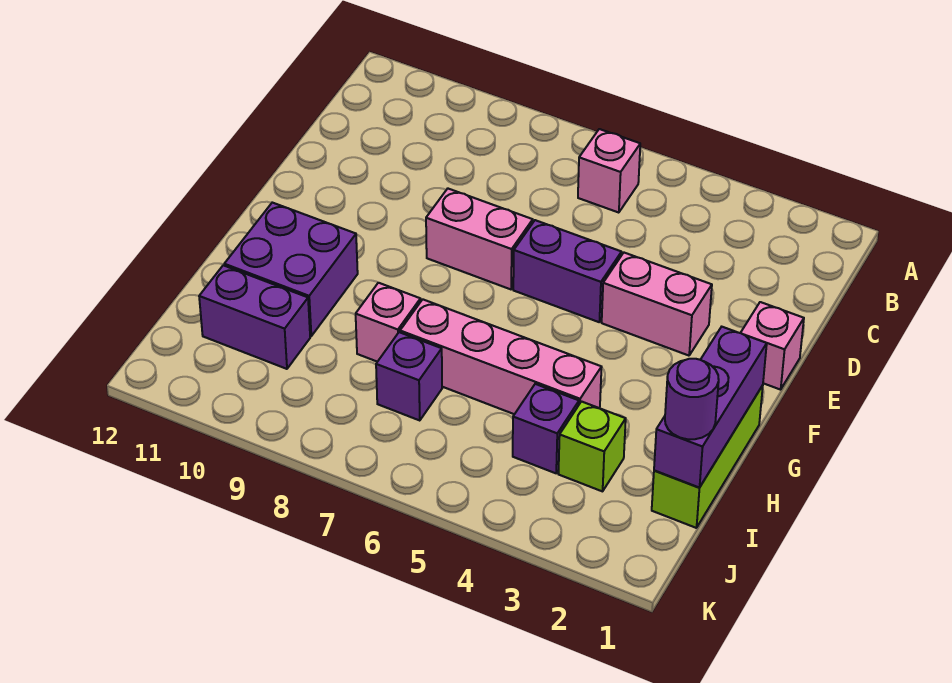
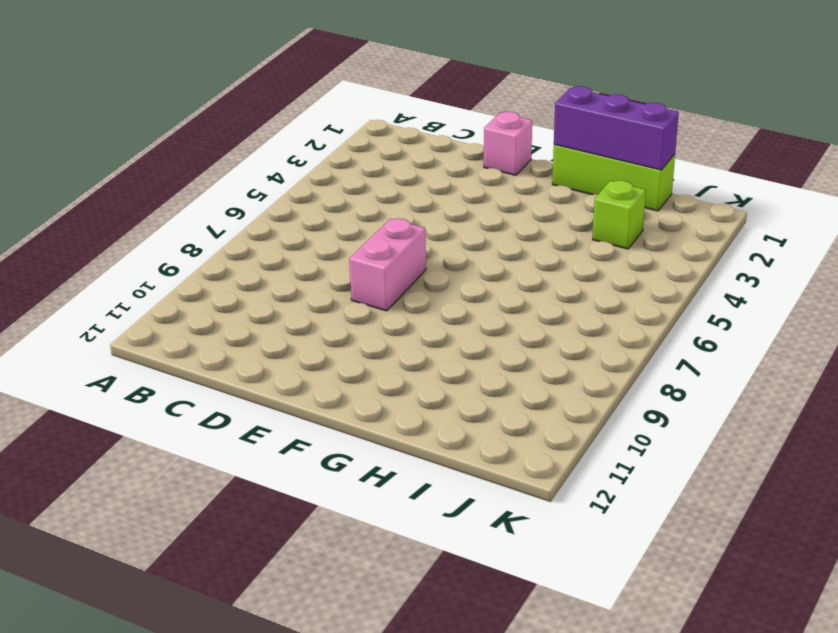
none -> pink 1x1 brick [578,129,640,213]
none -> pink 1x2 brick [602,253,712,356]
none -> purple 1x2 brick [513,220,622,322]

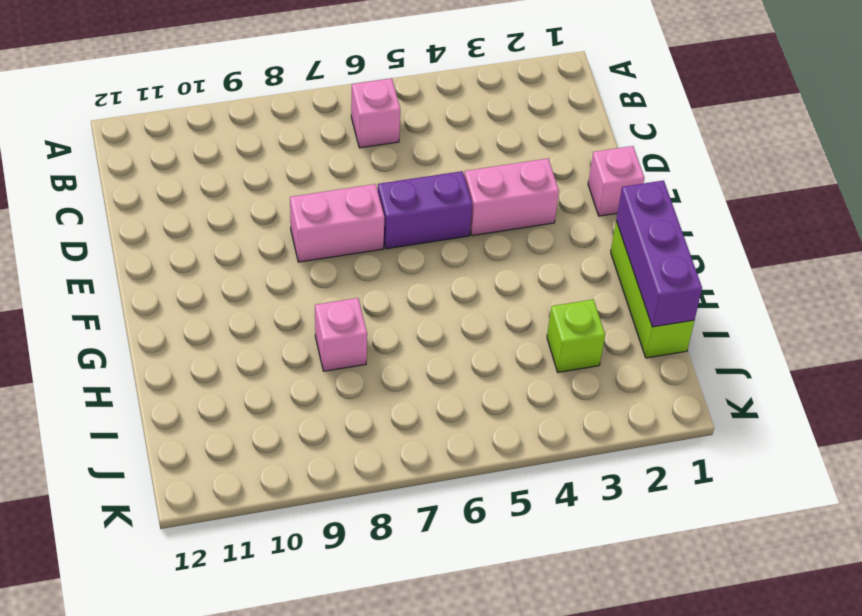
none -> purple 2x2 brick [224,203,358,336]
none -> pink 1x4 brick [400,299,602,414]
none -> purple 1x1 brick [513,384,579,473]

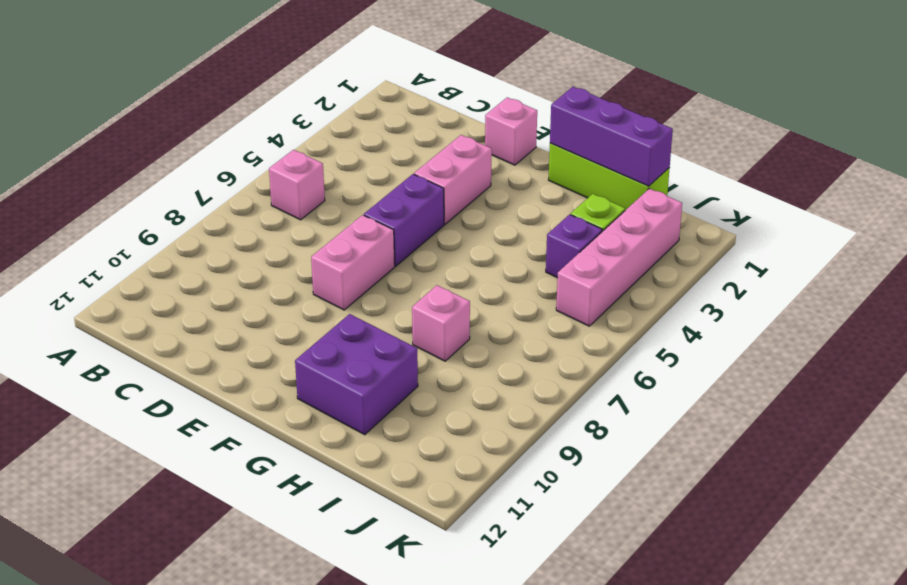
pink 1x4 brick [556,189,682,326] -> pink 1x4 brick moved to [400,299,602,414]
none -> purple 1x1 brick [376,332,442,420]
none -> purple 1x2 brick [199,265,310,369]
none -> purple 1x1 round brick [665,359,719,439]

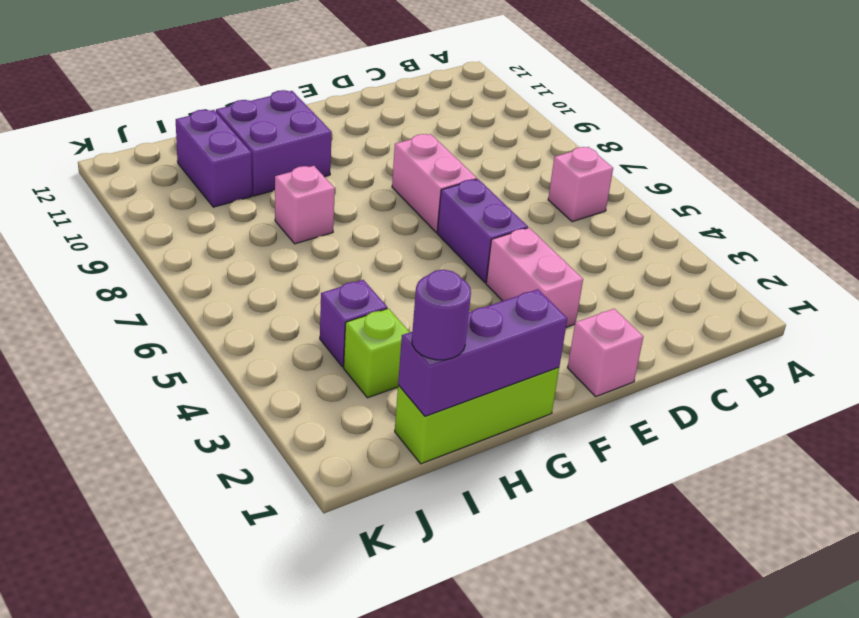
none -> pink 1x4 brick [400,299,602,414]
none -> purple 1x1 brick [376,332,442,420]

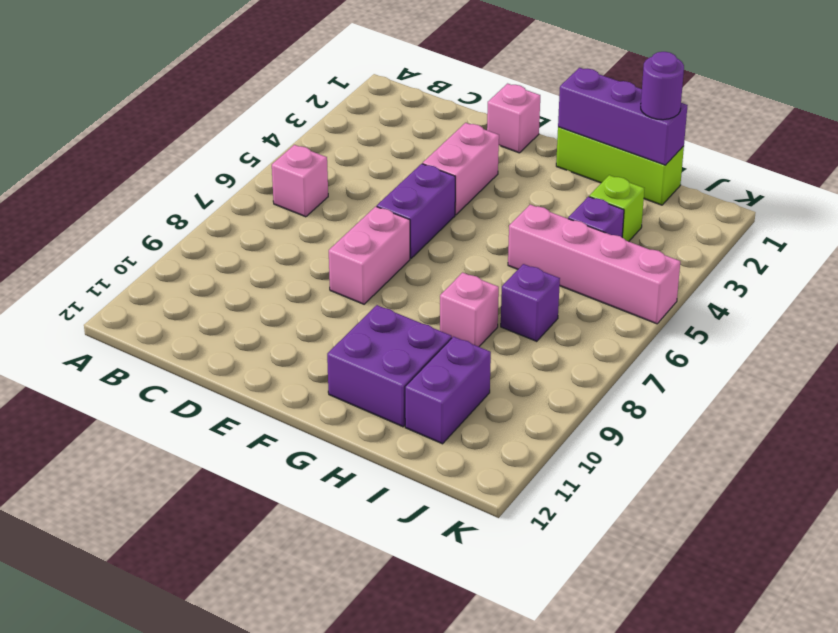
pink 1x4 brick [508,205,680,324] -> pink 1x4 brick turned to [400,299,602,414]

